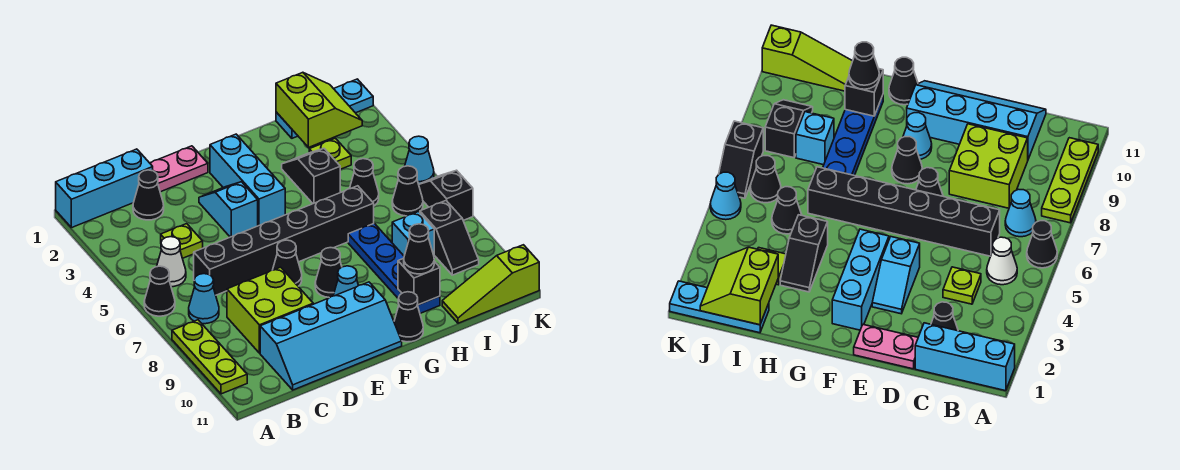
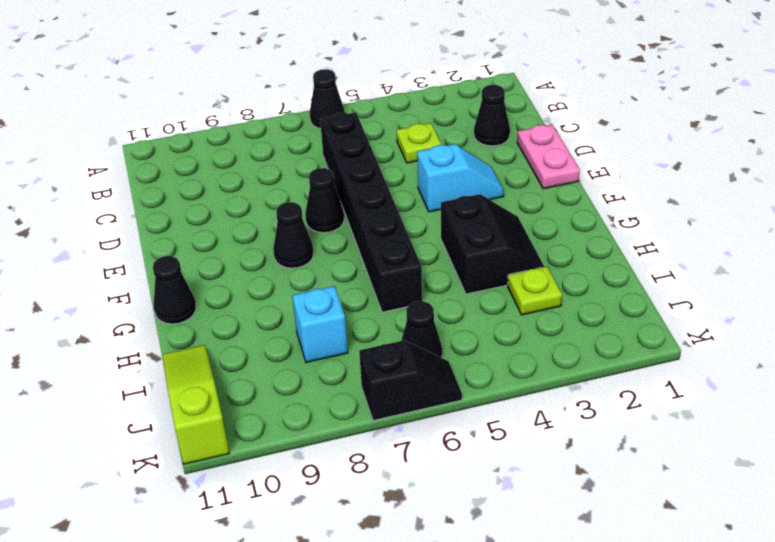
black 2x2 slope [441,194,544,294] -> black 1x2 slope [282,148,340,204]
none -> cyan 1x3 brick [56,149,153,228]
none -> lime 1x3 plate [172,320,247,394]
none -> white 1x1 cone [157,237,186,287]
none -> cyan 1x1 cone [189,274,219,324]

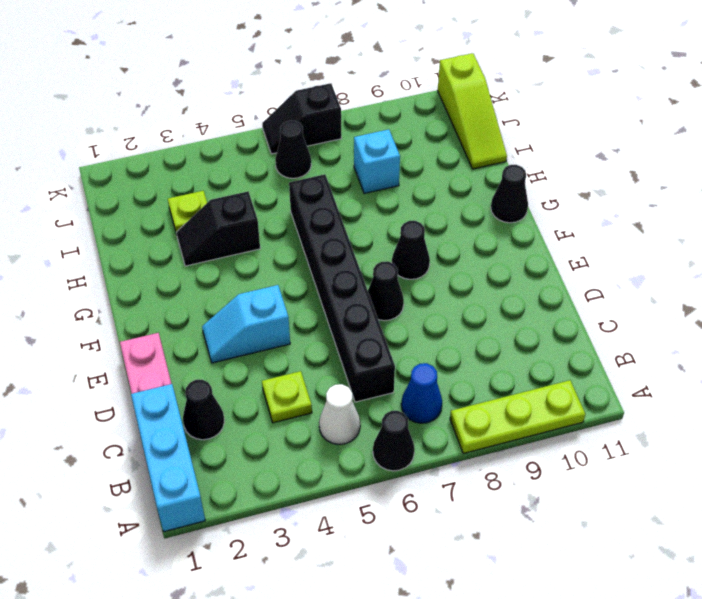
blue 1x1 cone [401,363,442,423] -> cyan 1x1 cone [189,274,219,324]
none -> lime 2x2 brick [227,267,313,353]
none -> cyan 2x4 slope [260,282,402,390]
none -> cyan 1x3 brick [210,134,285,226]
none -> cyan 1x1 cone [333,266,358,296]

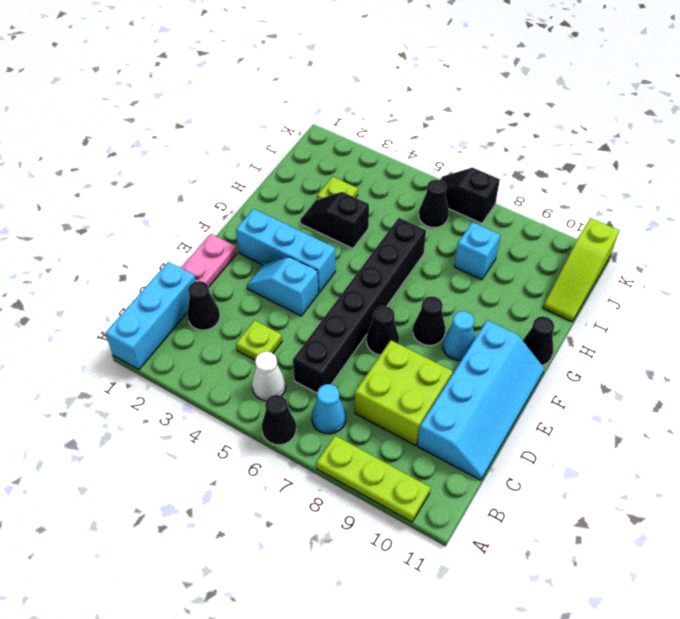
none -> blue 1x4 plate [348,223,440,313]
none -> cyan 1x3 plate [276,79,373,138]
none -> black 1x1 cone [350,159,379,206]
none -> black 1x2 slope [420,201,479,275]

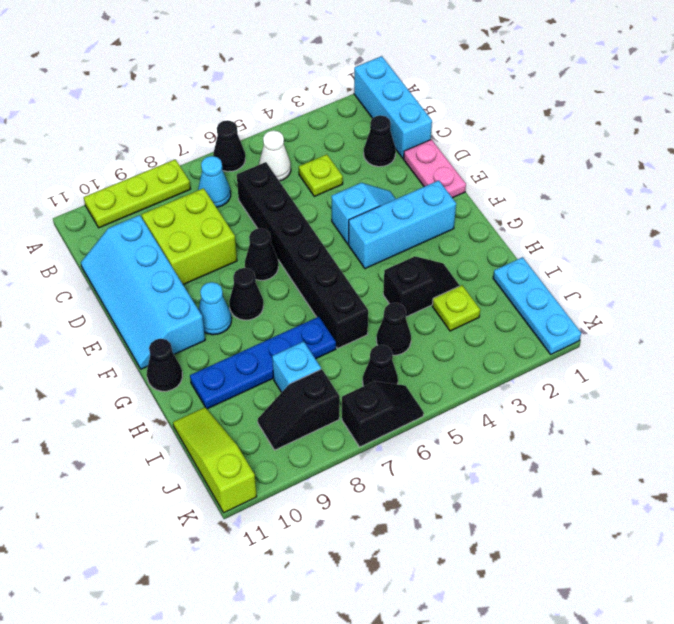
none -> cyan 1x1 cone [405,136,434,184]
none -> black 1x1 brick [398,258,440,305]
none -> lime 2x2 slope [276,72,362,147]
none -> black 1x1 cone [404,224,434,274]

